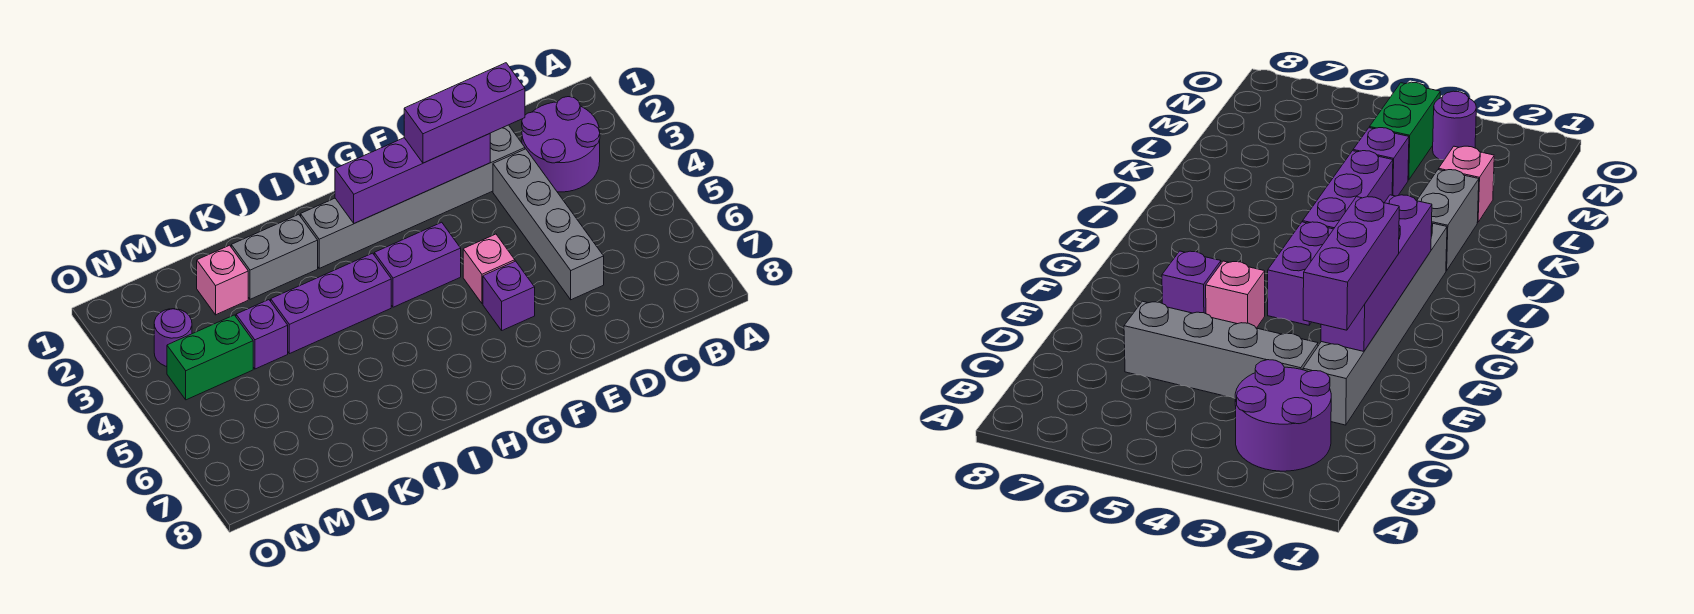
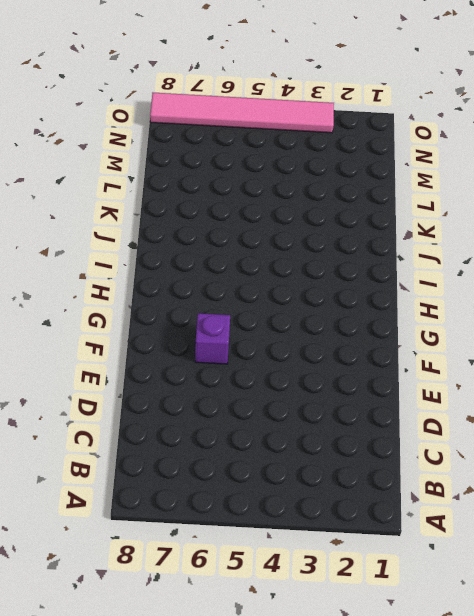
pink 1x6 tile [150,93,334,133] -> none
none -> purple 2x2 round brick [522,97,600,192]
none -> grey 1x6 brick [301,125,525,268]
none -> grey 1x4 brick [493,149,604,300]

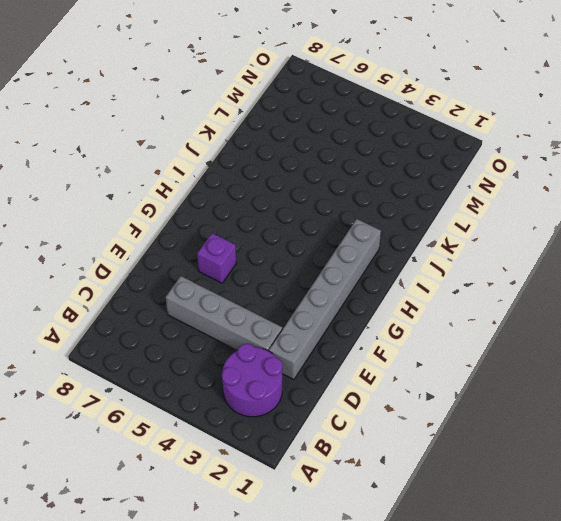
none -> pink 1x1 brick [463,234,515,303]
none -> purple 1x2 brick [374,222,461,307]
none -> purple 1x3 brick [271,253,391,354]

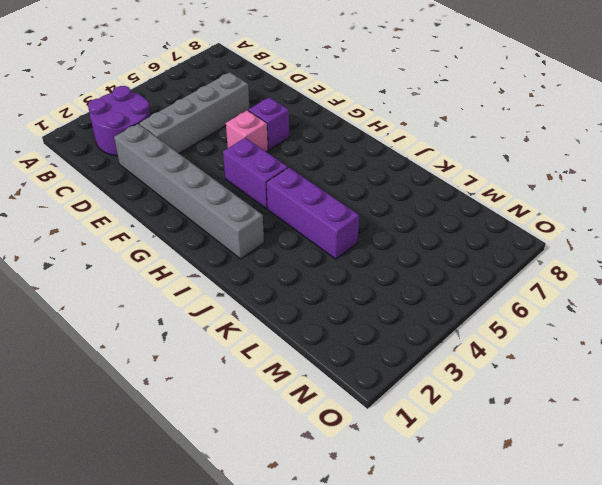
none -> grey 1x2 brick [231,214,318,299]
none -> pink 1x1 brick [197,245,248,315]
none -> purple 1x1 brick [236,300,288,369]

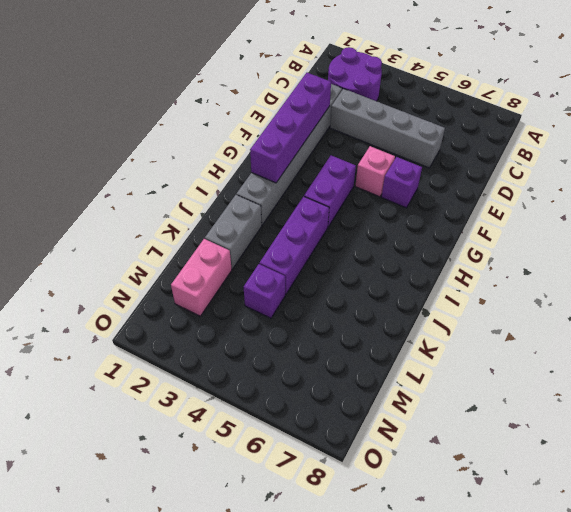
pink 1x2 brick [171,239,232,316] -> pink 1x1 brick [197,245,248,315]
none -> green 1x2 brick [167,315,253,400]
none -> purple 1x1 round brick [154,309,192,367]
none -> purple 1x3 brick [404,63,525,163]

